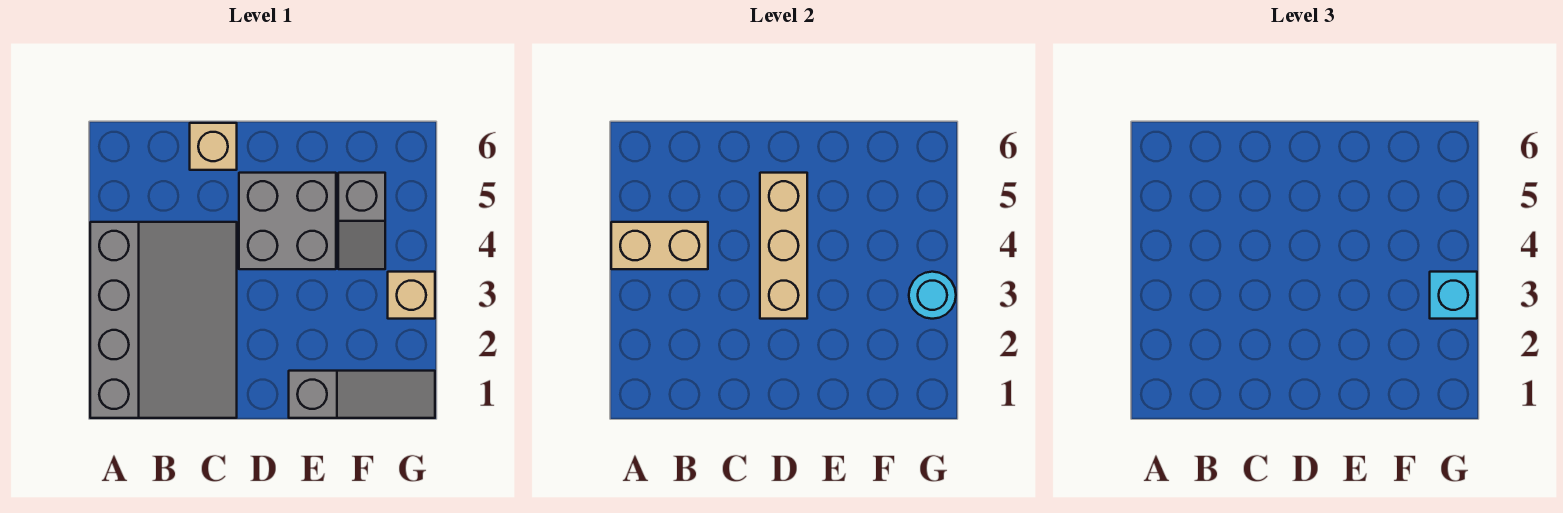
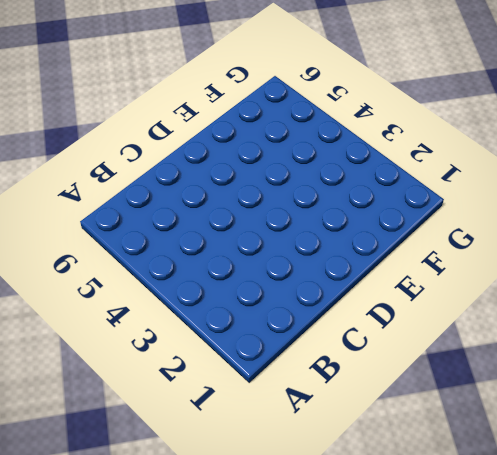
none -> grey 3x4 slope [90,222,237,418]
none -> tan 1x1 brick [190,123,237,170]

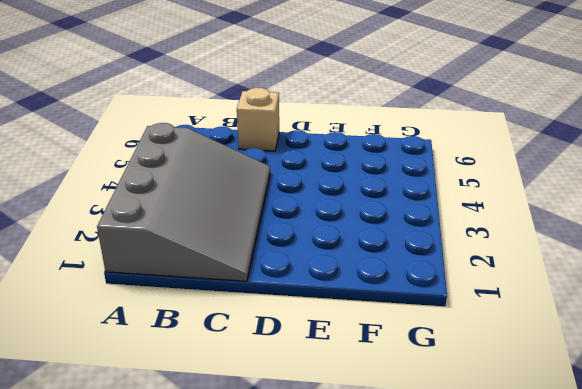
none -> grey 2x2 brick [239,173,336,269]
none -> grey 1x3 slope [289,371,435,418]

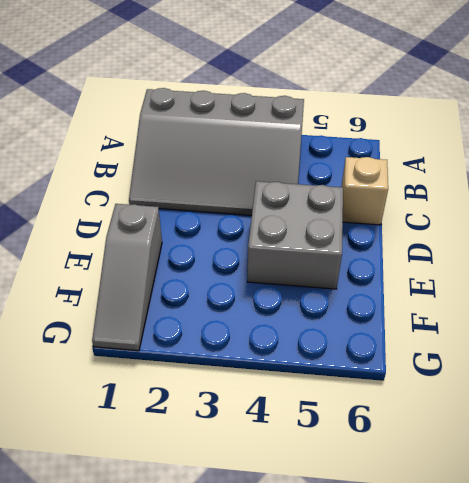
none -> grey 1x2 slope [338,173,385,269]
none -> tan 1x1 brick [388,272,435,319]

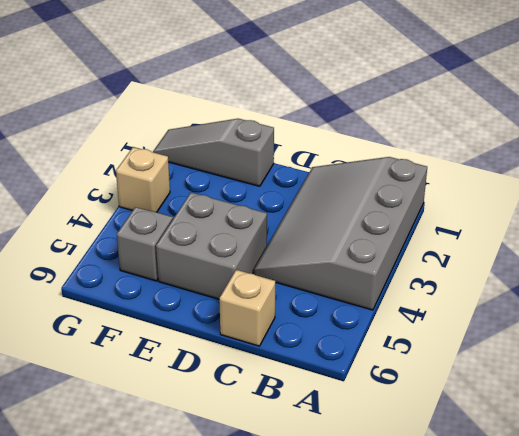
none -> tan 1x2 brick [611,222,708,269]
none -> tan 1x3 brick [760,173,807,319]

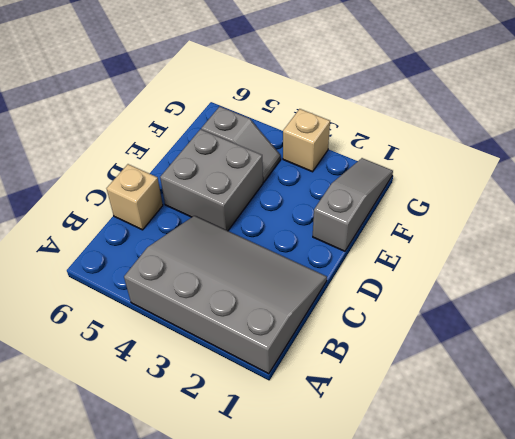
none -> tan 1x2 brick [611,222,708,269]
none -> tan 1x3 brick [760,173,807,319]

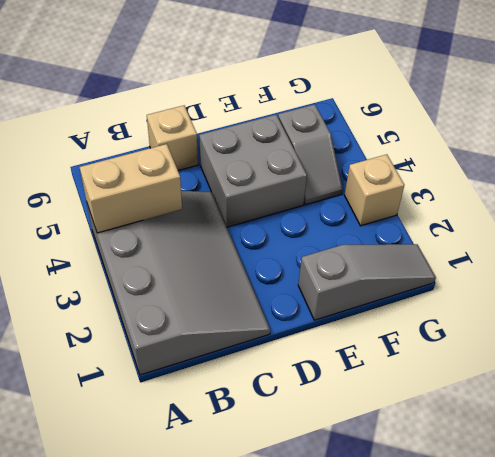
none -> tan 1x3 brick [760,173,807,319]
none -> cyan 1x1 round brick [909,272,956,319]

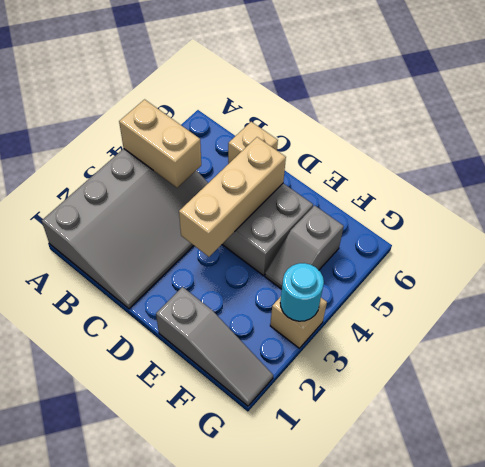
none -> cyan 1x1 brick [1430,272,1477,319]

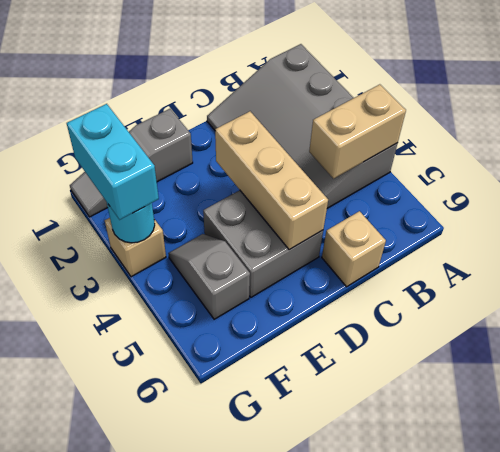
cyan 1x2 brick [67,104,159,220] -> cyan 1x1 brick [1430,272,1477,319]

